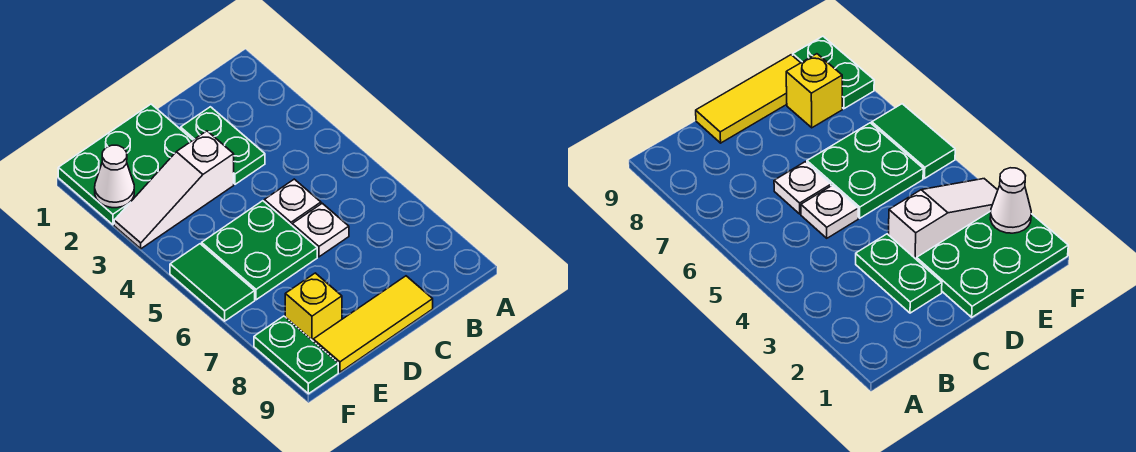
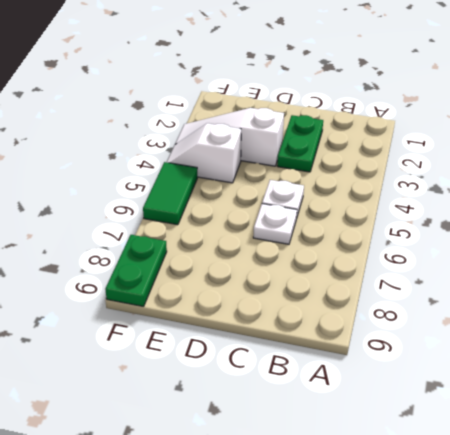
white 1x2 slope [167,123,241,183] -> none
none -> yellow 1x3 tile [313,276,433,372]
none -> green 2x3 plate [58,104,193,225]

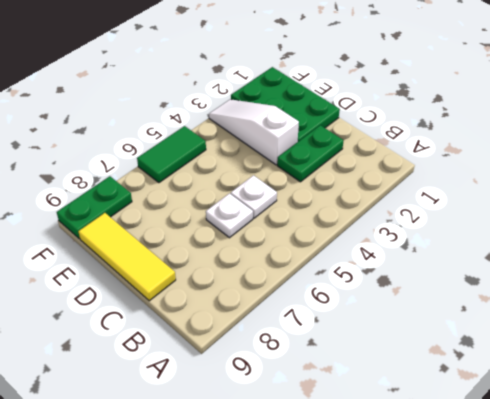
none -> green 2x2 plate [202,201,317,300]
none -> yellow 1x1 brick [285,273,342,341]

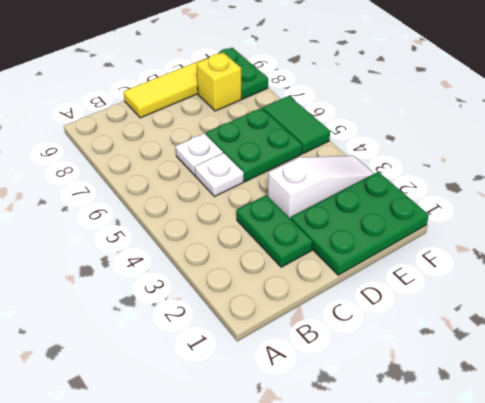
none -> white 1x1 cone [95,145,134,208]

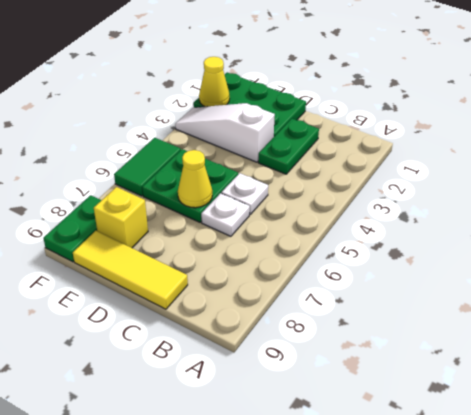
yellow 1x1 cone [178,150,212,208] -> none
yellow 1x1 cone [199,57,229,107] -> white 1x1 cone [95,145,134,208]

